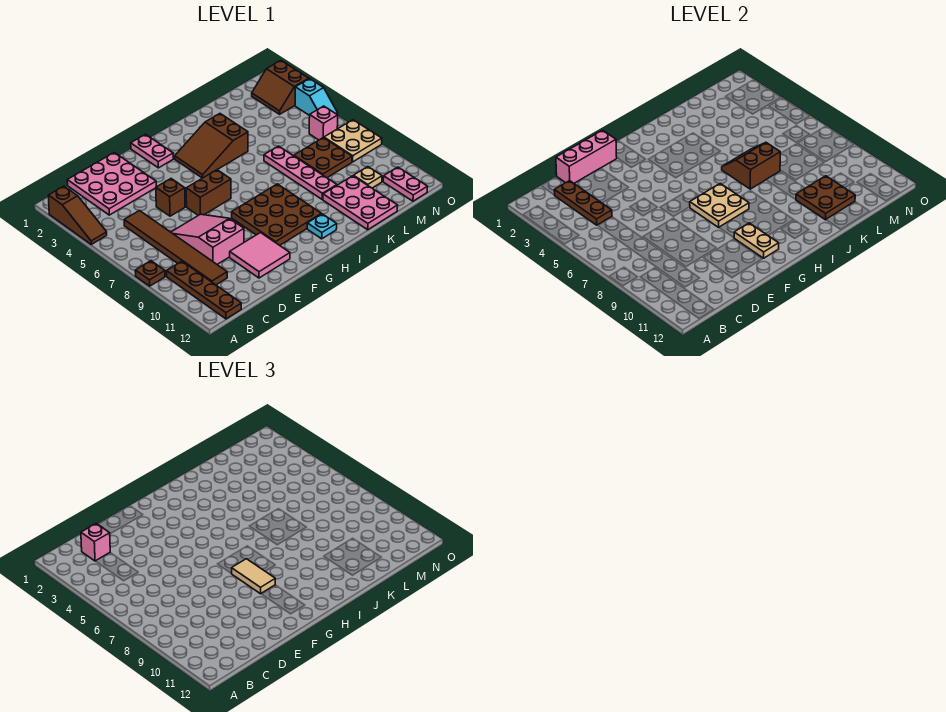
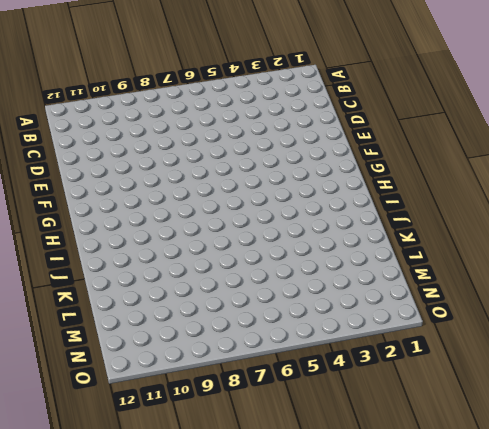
none -> brown 1x3 slope [48,186,107,244]
none -> brown 1x1 plate [135,261,165,286]
none -> brown 1x4 plate [167,261,241,319]
none -> pink 3x3 plate [67,153,156,215]

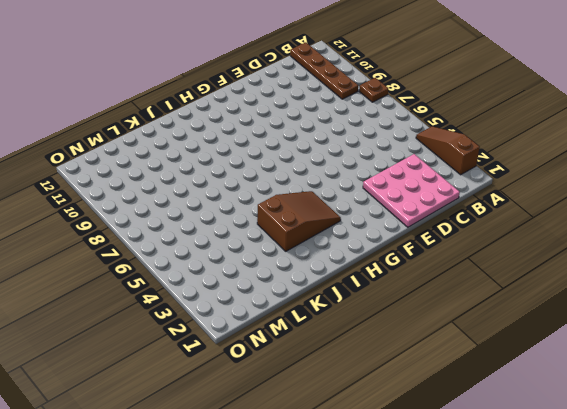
none -> brown 1x6 tile [124,211,227,285]
none -> pink 2x3 slope [171,214,244,264]
none -> brown 1x1 brick [156,179,185,216]
none -> pink 2x2 tile [230,233,290,278]

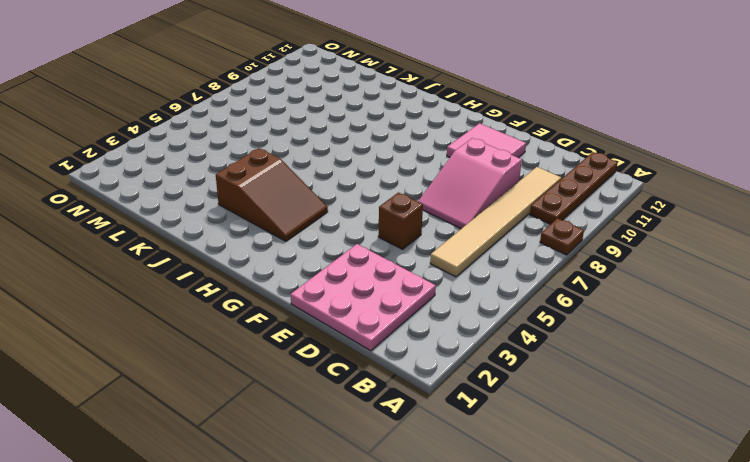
tan 1x6 tile [430,167,561,277] -> brown 1x6 tile [124,211,227,285]
none -> brown 1x3 slope [48,186,107,244]
none -> brown 1x2 brick [186,170,231,215]
none -> pink 1x2 plate [131,134,173,168]
none -> brown 3x3 plate [232,184,321,245]

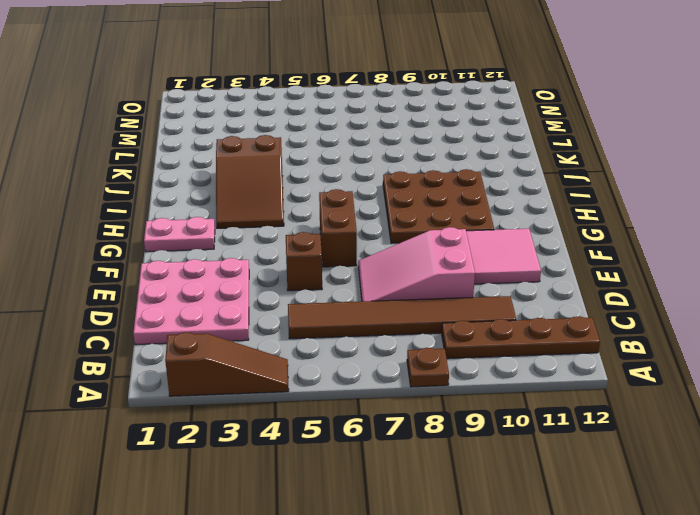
none -> cyan 1x1 plate [307,214,337,239]
none -> pink 1x4 plate [264,146,337,199]
none -> pink 2x3 plate [323,176,398,230]
none -> brown 2x2 plate [294,138,352,178]

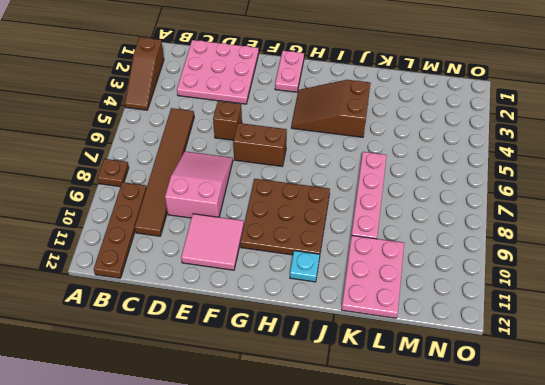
none -> brown 2x2 plate [294,138,352,178]
none -> tan 1x1 plate [354,167,382,188]
none -> brown 2x2 slope [252,61,309,114]
none -> pink 1x1 brick [309,106,338,140]

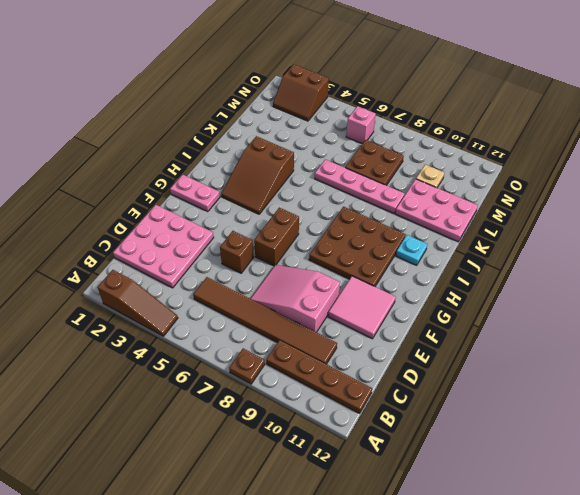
none -> tan 2x2 plate [324,120,382,162]
none -> pink 1x2 plate [383,167,427,201]
none -> cyan 1x2 slope [295,79,338,116]
none -> brown 1x3 plate [554,181,612,225]

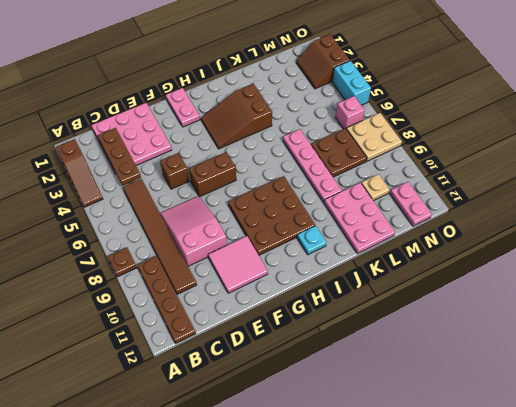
cyan 1x2 brick [332,61,371,105] -> cyan 1x2 slope [295,79,338,116]
none -> pink 1x3 brick [556,130,617,183]
none -> tan 2x2 plate [690,184,749,227]
none -> tan 1x2 plate [734,223,779,258]
none -> brown 2x2 slope [722,142,780,189]

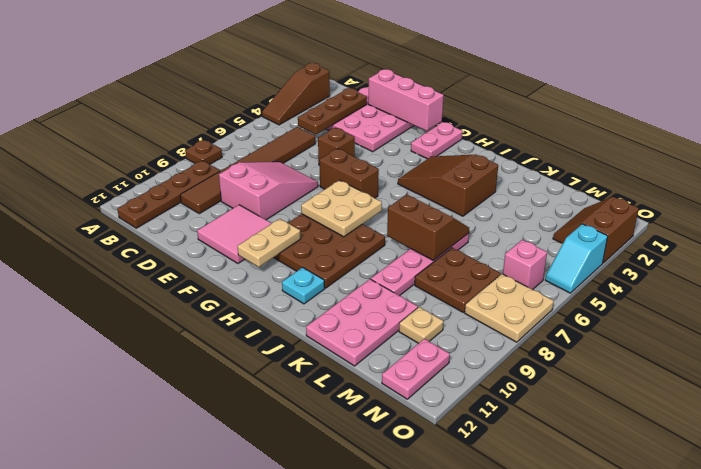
none -> brown 2x2 plate [796,176,855,220]
none -> pink 1x1 brick [81,524,110,561]
none -> tan 1x2 tile [232,559,275,594]

